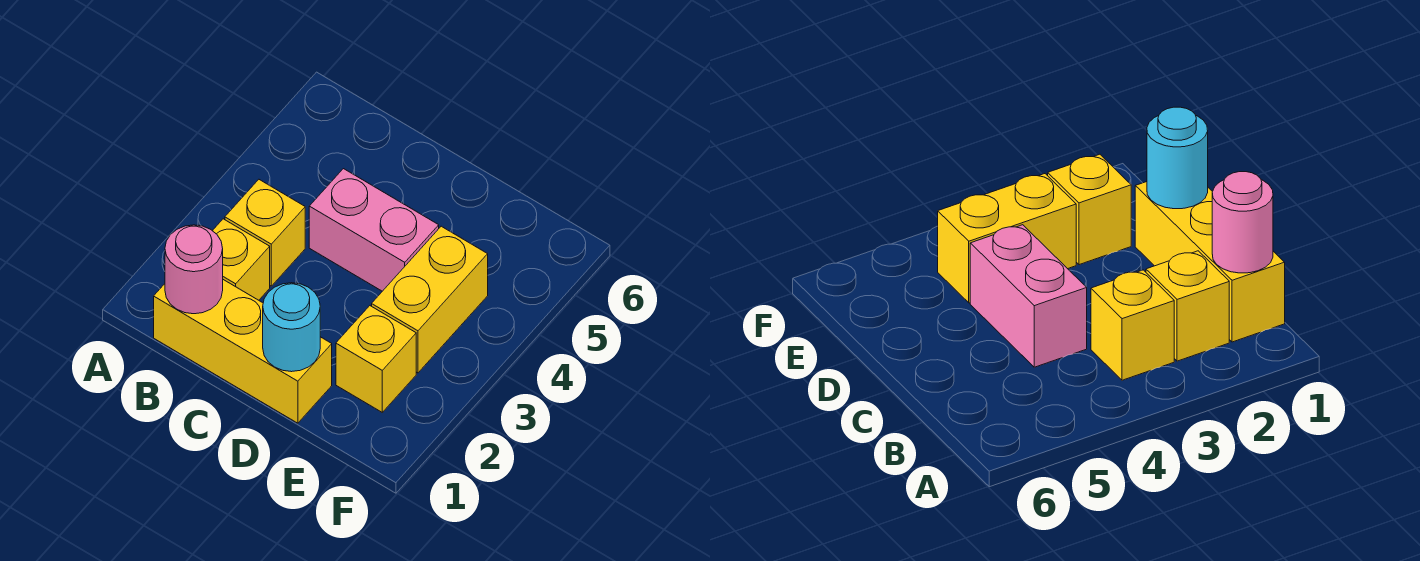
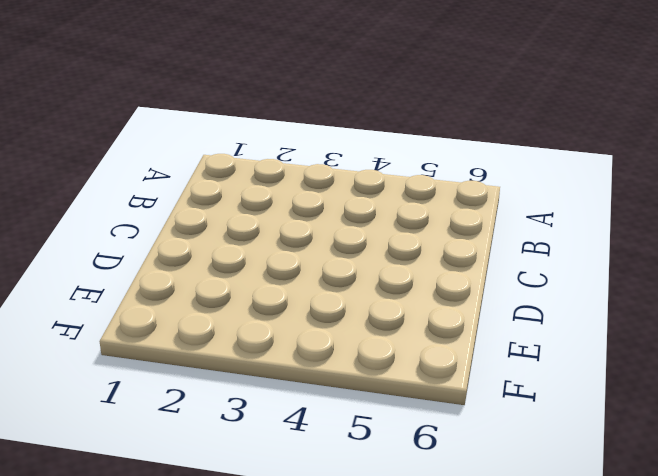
none -> yellow 1x3 brick [154,280,332,423]
none -> yellow 1x1 brick [213,219,270,300]

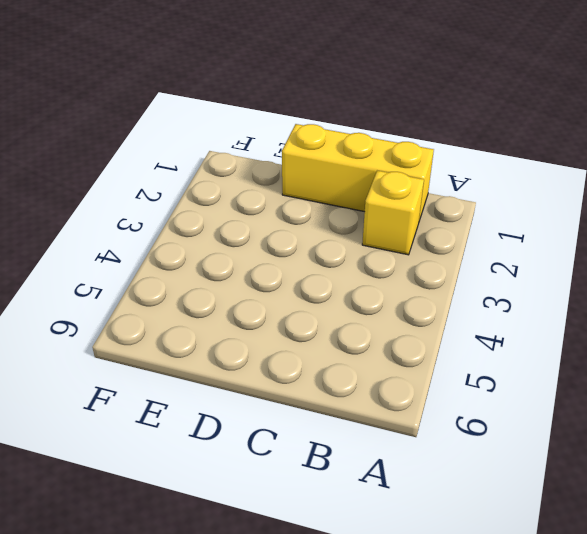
none -> yellow 1x1 brick [225,180,305,286]
none -> pink 1x2 brick [309,169,439,291]

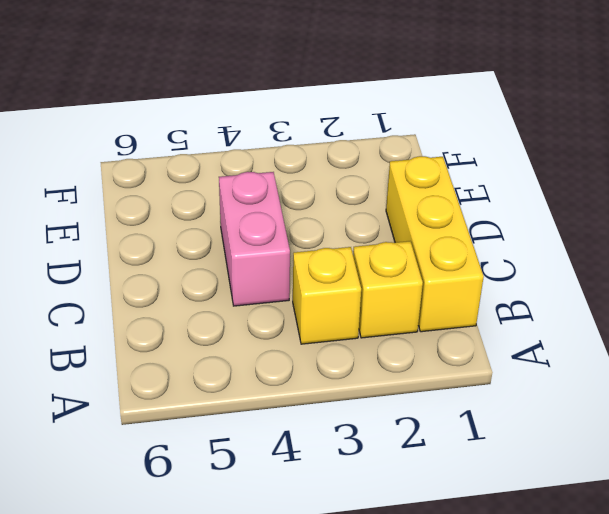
none -> yellow 1x1 brick [336,306,416,412]
none -> yellow 1x2 brick [372,226,488,373]

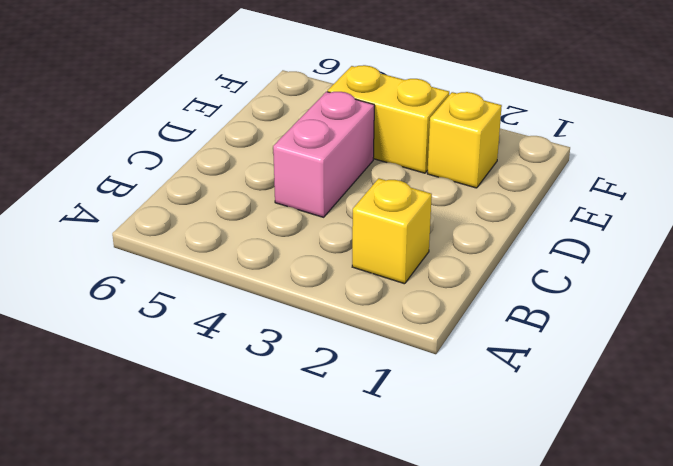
none -> yellow 1x3 brick [154,280,332,423]
none -> yellow 1x1 brick [225,180,305,286]

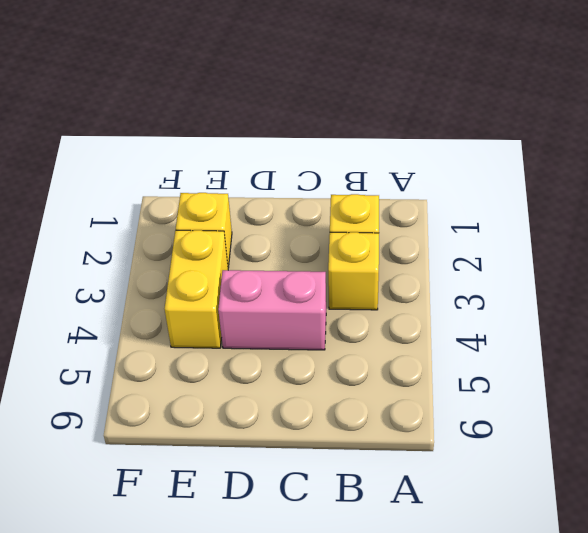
none -> yellow 1x3 brick [154,280,332,423]
none -> pink 1x1 round brick [165,225,223,314]

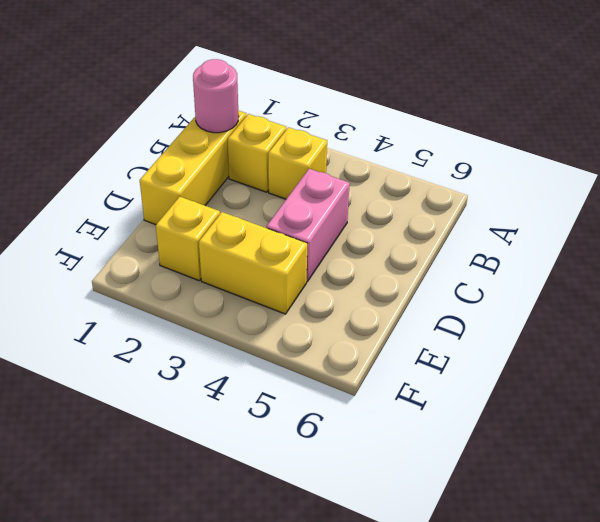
none -> cyan 1x1 round brick [263,283,320,372]

